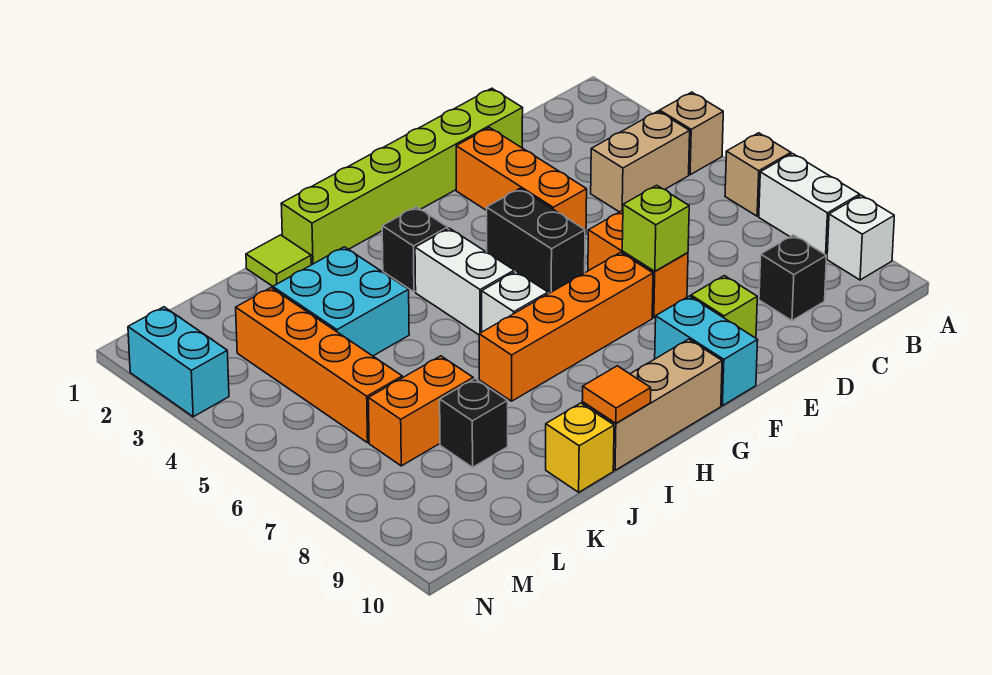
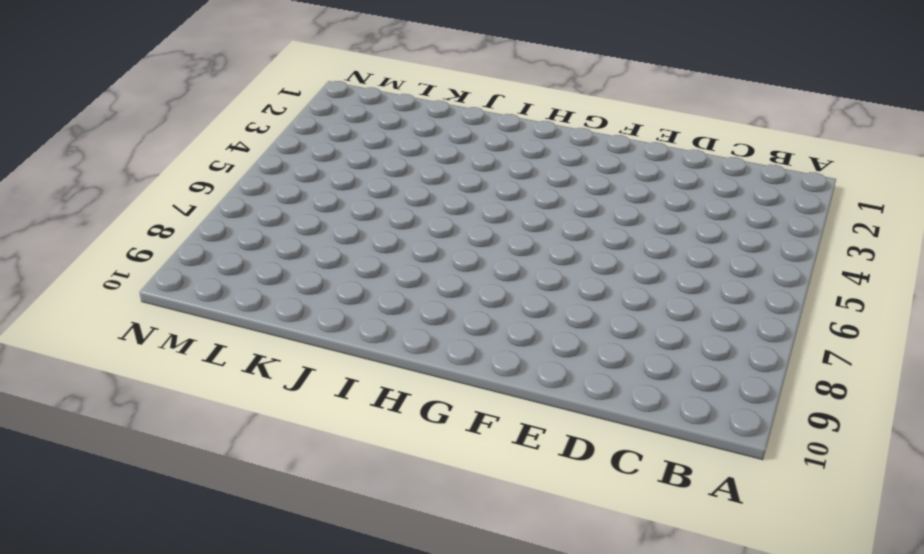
none -> tan 1x1 brick [660,92,723,175]
none -> tan 1x1 brick [725,133,791,216]
none -> white 1x2 brick [759,154,860,258]

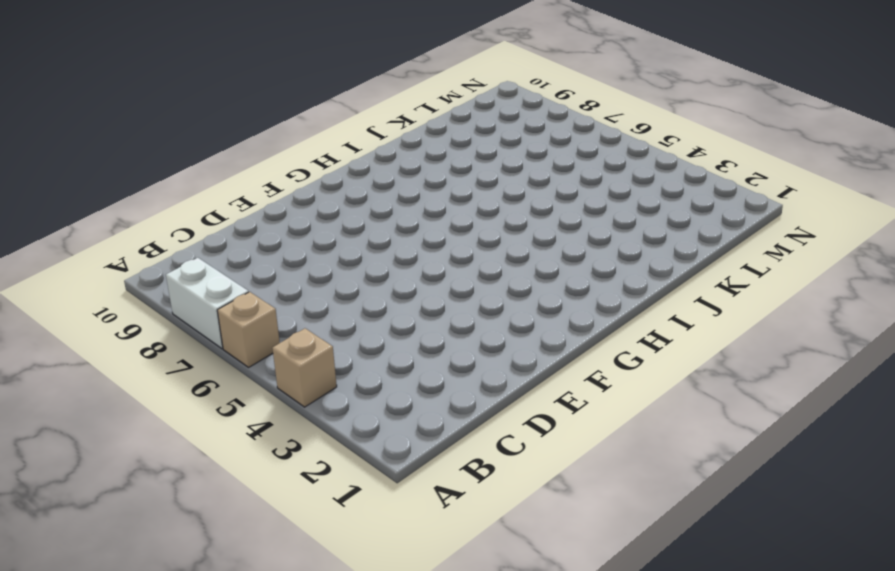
none -> white 1x1 brick [827,195,894,280]
none -> tan 1x2 brick [591,111,690,212]
none -> black 1x1 brick [759,235,827,321]

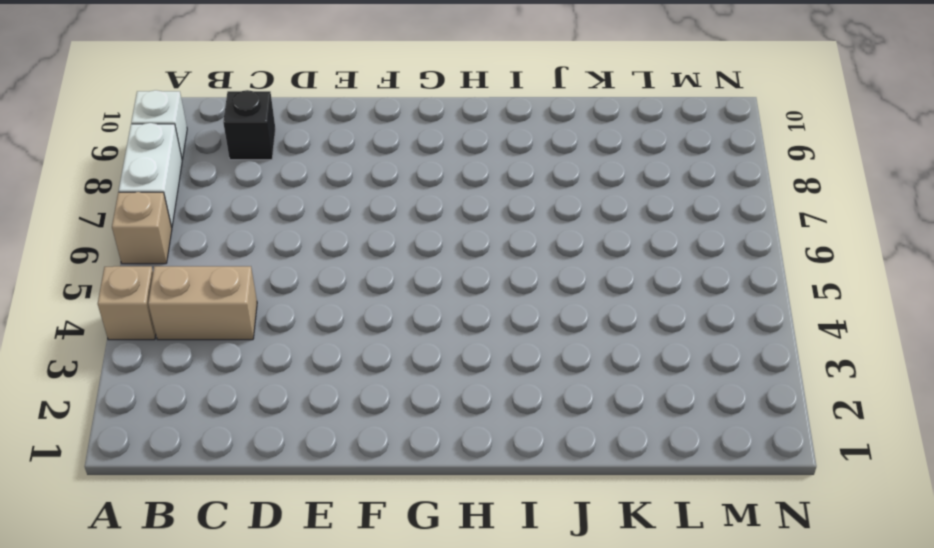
none -> lime 1x6 brick [281,88,523,265]
none -> orange 1x3 brick [456,128,587,235]
none -> orange 1x2 brick [588,211,688,318]

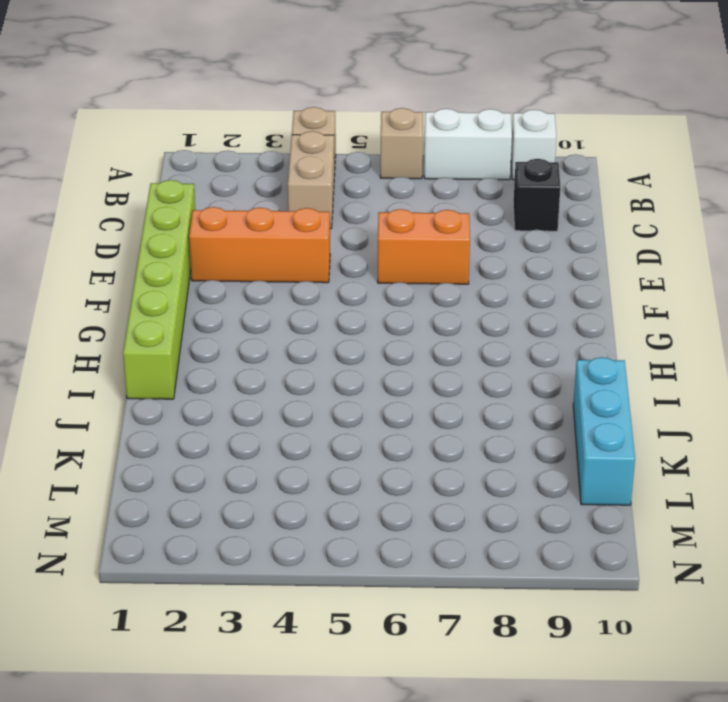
cyan 1x3 brick [573,357,635,505] -> yellow 1x1 brick [546,403,614,492]
none -> lime 1x1 brick [691,276,757,338]
none -> black 1x2 brick [487,189,585,293]
none -> orange 1x4 brick [479,252,653,401]

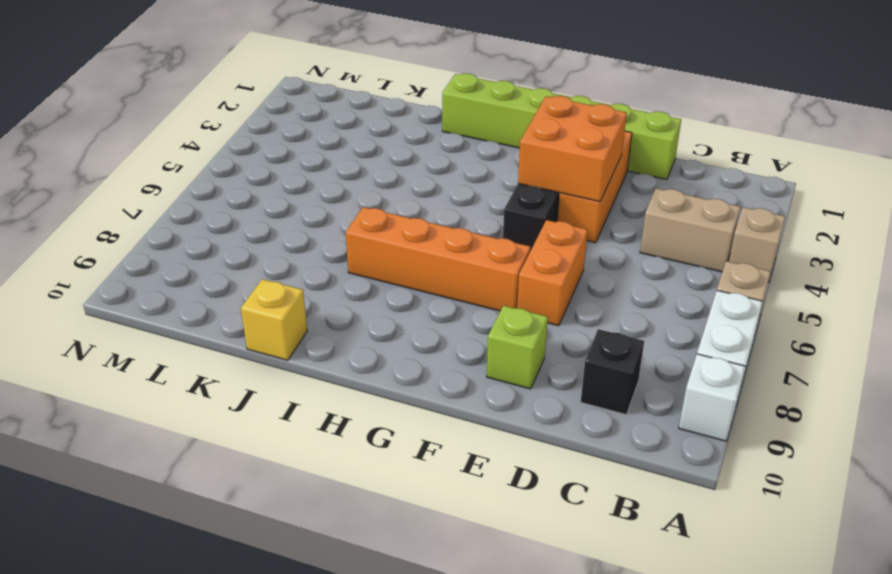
orange 2x2 brick [518,96,627,202] -> none
none -> cyan 1x2 brick [655,296,758,406]
none -> tan 1x3 brick [582,339,722,470]
none -> black 1x1 brick [382,207,448,292]

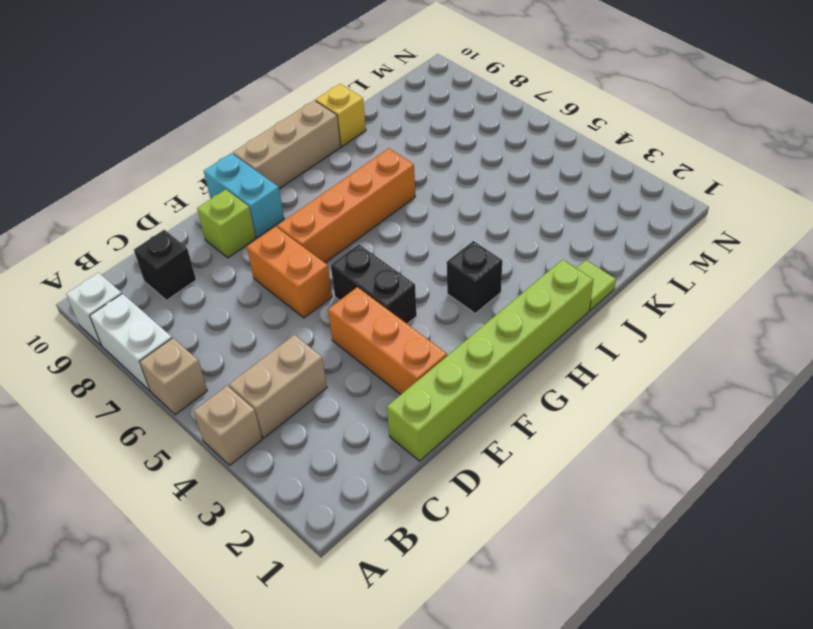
none -> white 1x2 brick [415,228,514,335]
none -> white 1x1 brick [482,271,548,332]
none -> cyan 2x2 brick [273,247,409,356]

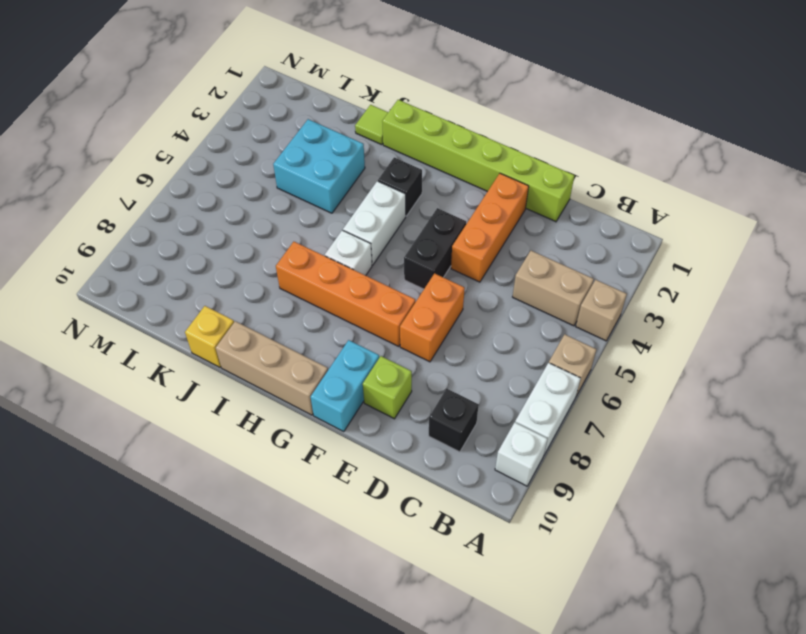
none -> orange 1x2 brick [368,356,473,466]
none -> black 1x1 brick [440,379,508,467]
none -> orange 1x4 brick [236,288,402,443]

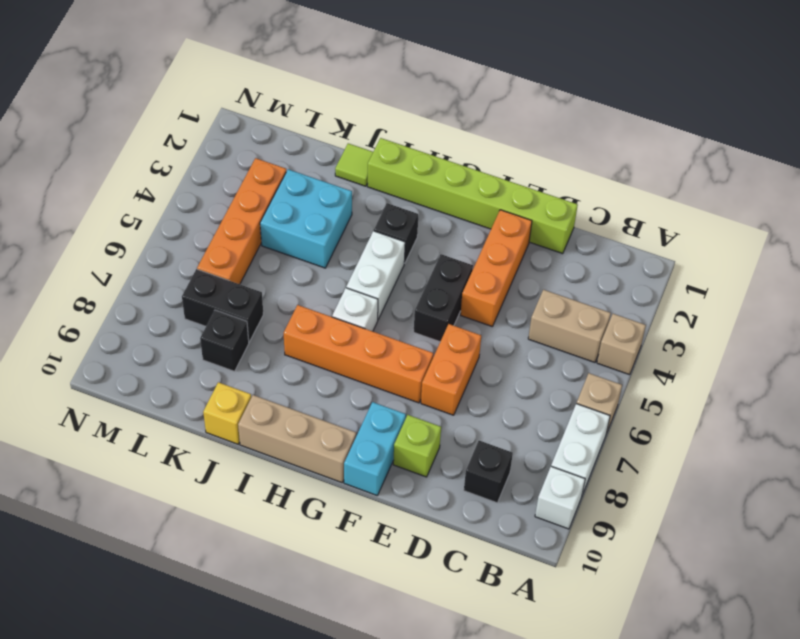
black 1x2 brick [182,269,263,342] -> orange 1x2 brick [368,356,473,466]
none -> cyan 1x2 brick [128,307,229,417]
none -> lime 1x1 brick [622,185,689,271]
none -> orange 1x1 tile [582,366,651,423]

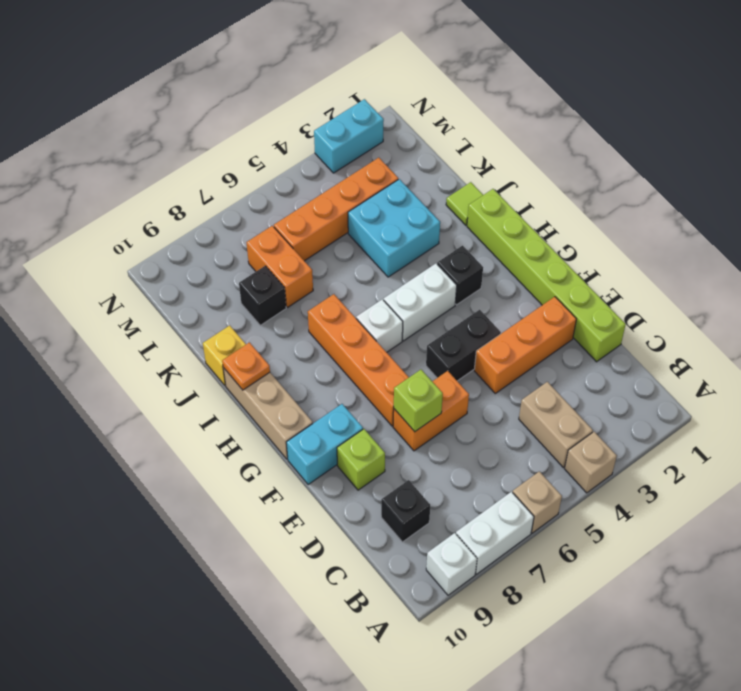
orange 1x1 plate [222,342,270,390] -> orange 1x1 tile [582,366,651,423]

